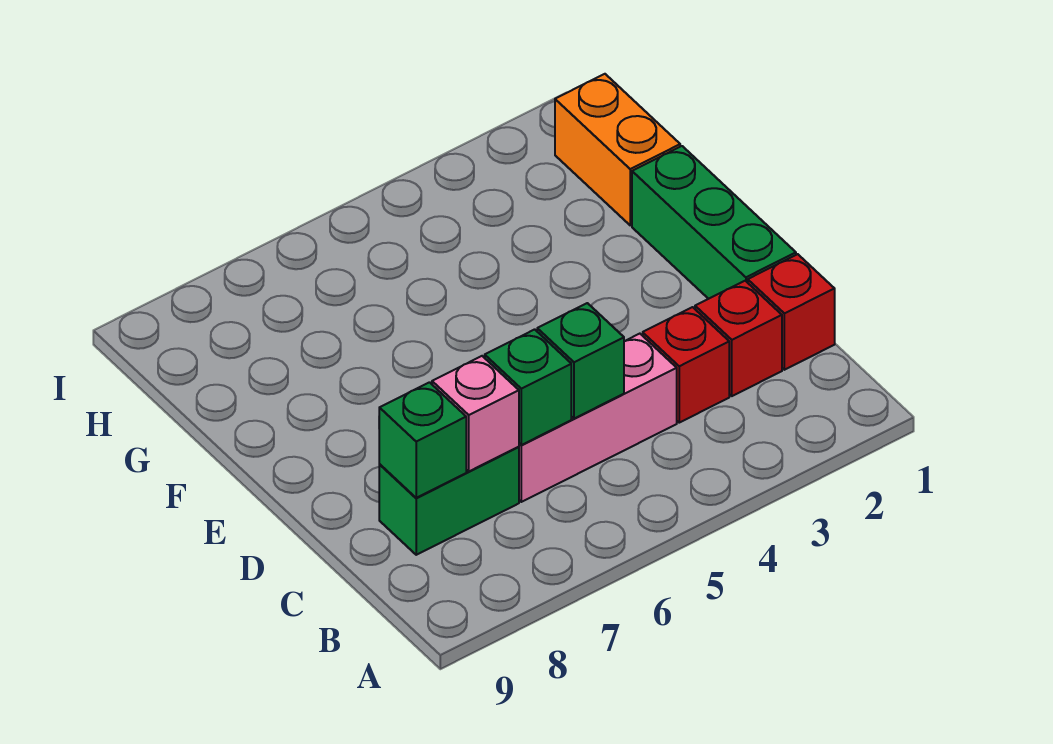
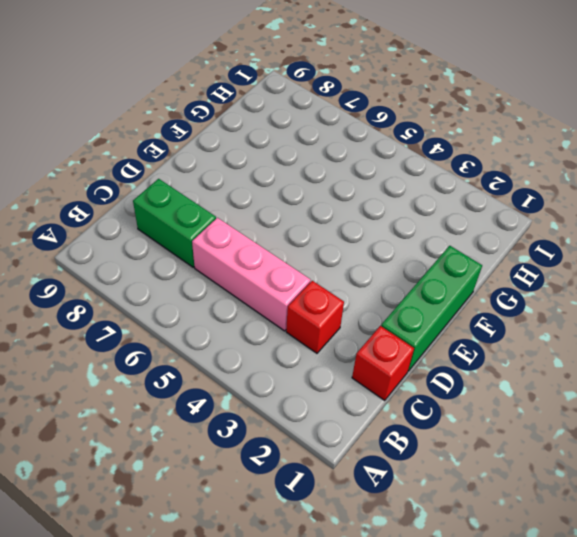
none -> red 1x1 brick [695,281,782,396]
none -> orange 1x2 brick [555,74,680,225]

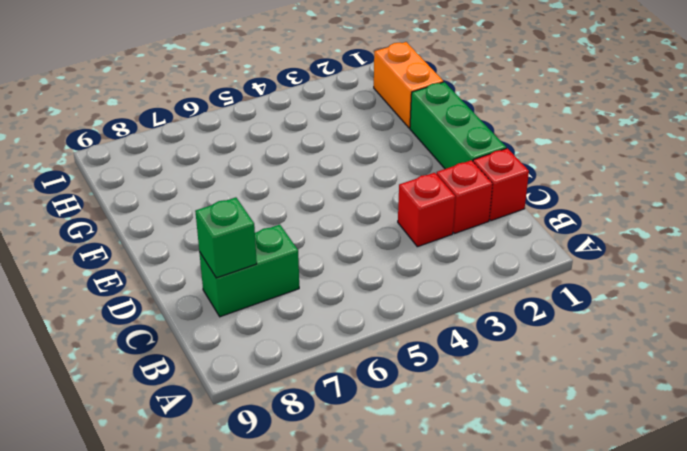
none -> pink 1x3 brick [519,334,677,502]
none -> green 1x1 brick [537,303,624,419]

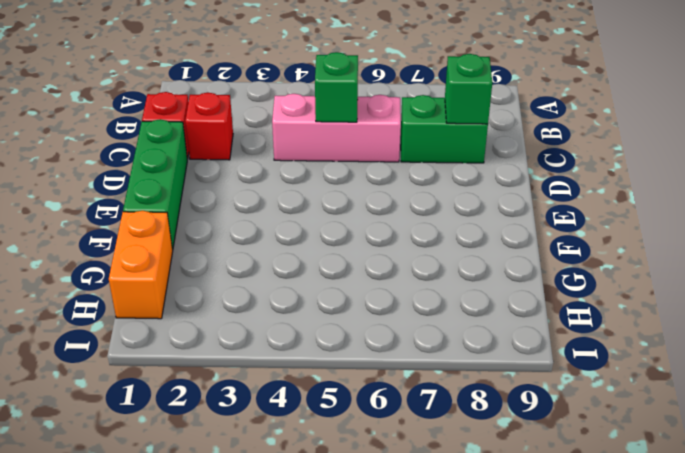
none -> red 1x1 brick [643,307,729,423]
none -> green 1x1 brick [485,329,571,445]

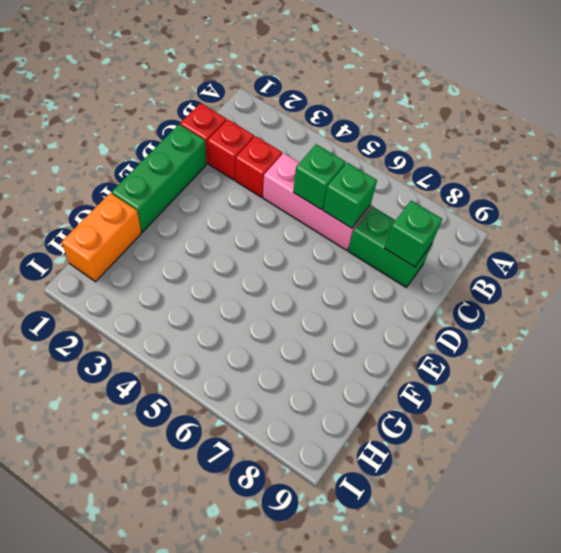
none -> pink 1x1 brick [432,356,519,471]

